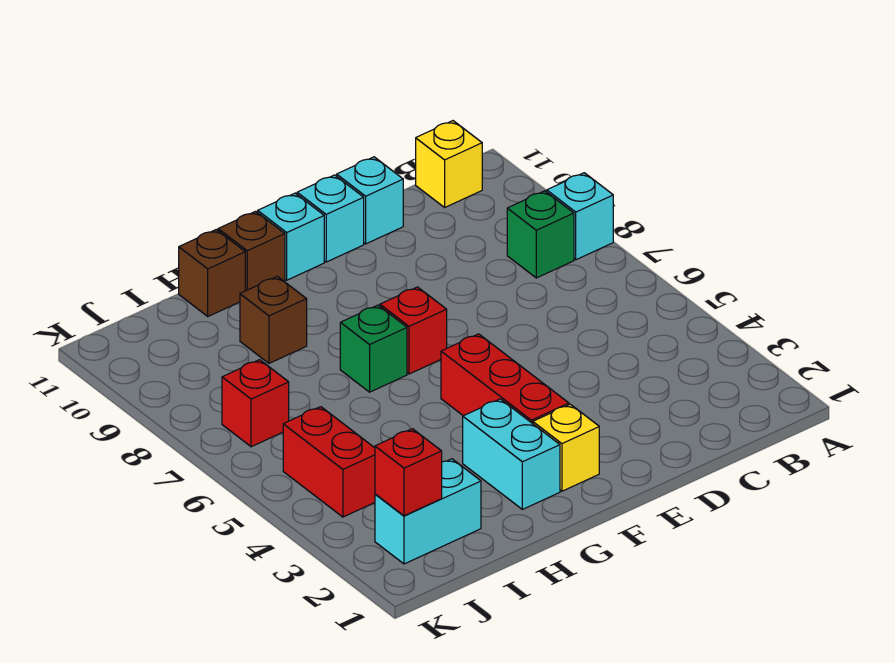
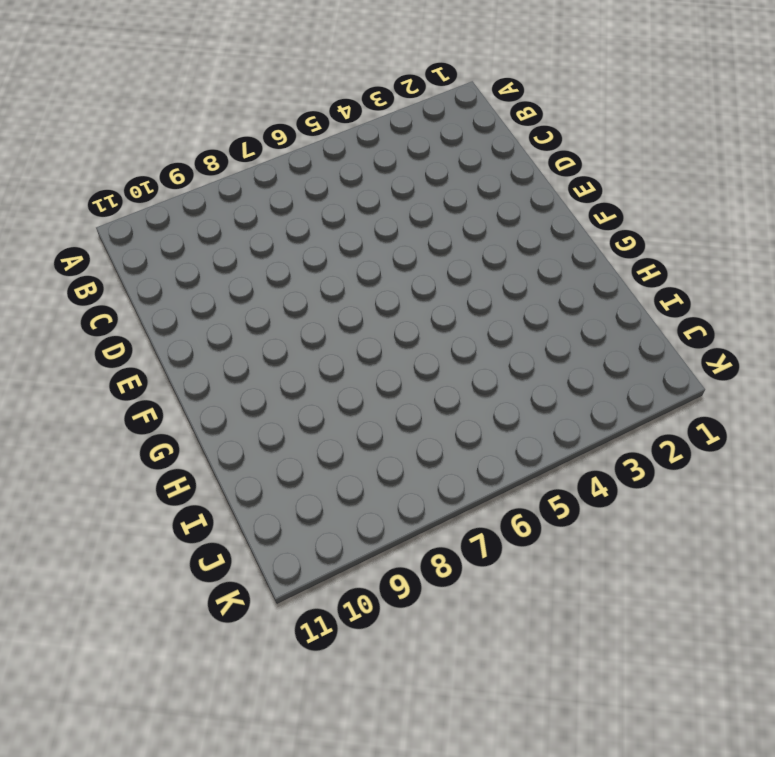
none -> cyan 1x1 brick [547,173,613,260]
none -> green 1x1 brick [507,191,574,278]
none -> yellow 1x1 brick [416,121,482,207]

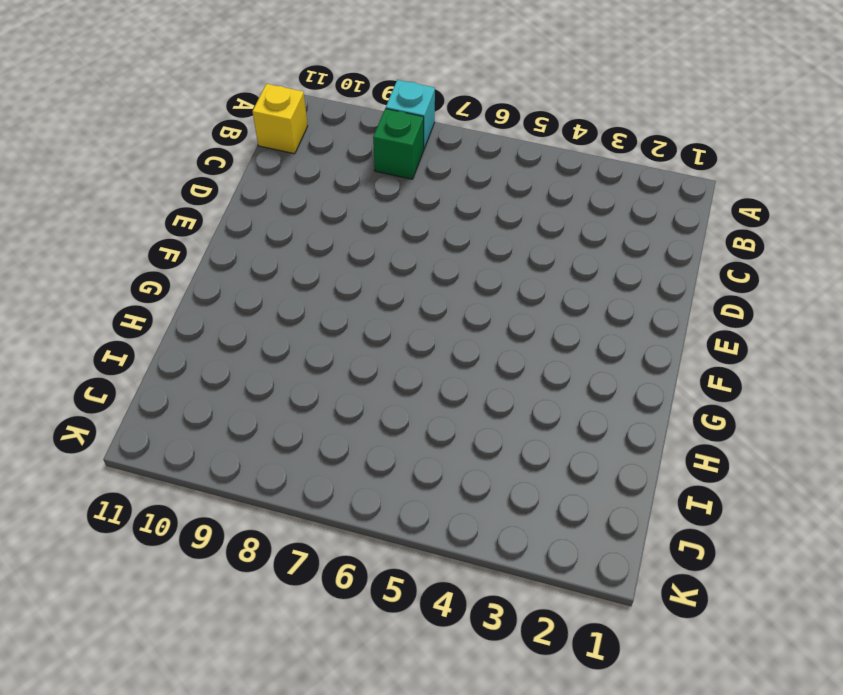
none -> cyan 1x1 brick [337,157,403,244]
none -> cyan 1x1 brick [297,175,364,262]
none -> yellow 1x1 brick [533,404,599,491]

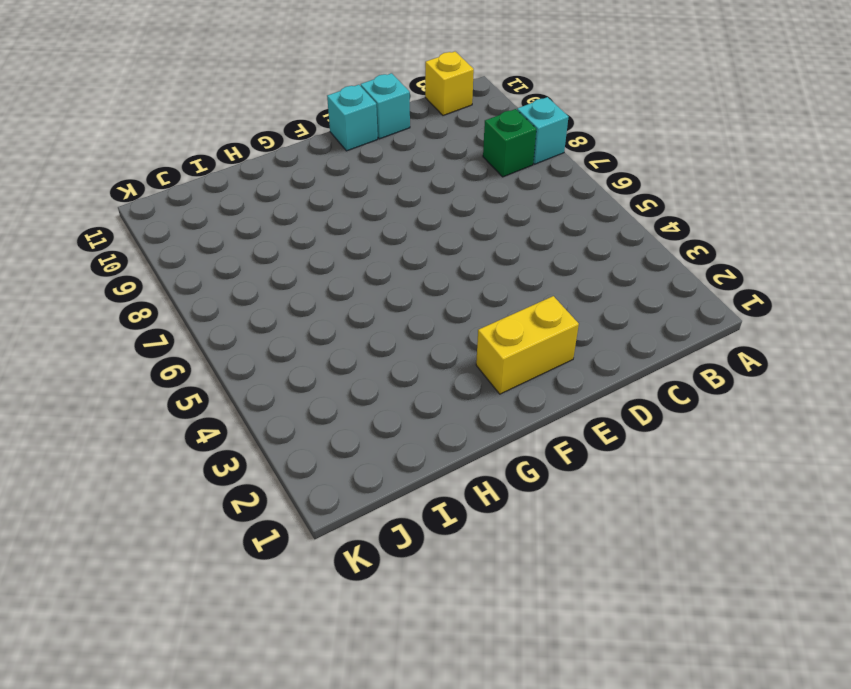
yellow 1x2 brick [476,296,579,394] -> yellow 1x1 brick [533,404,599,491]
none -> red 1x3 brick [441,334,569,423]
none -> red 1x1 brick [380,287,447,374]
none -> cyan 1x1 brick [258,193,324,280]

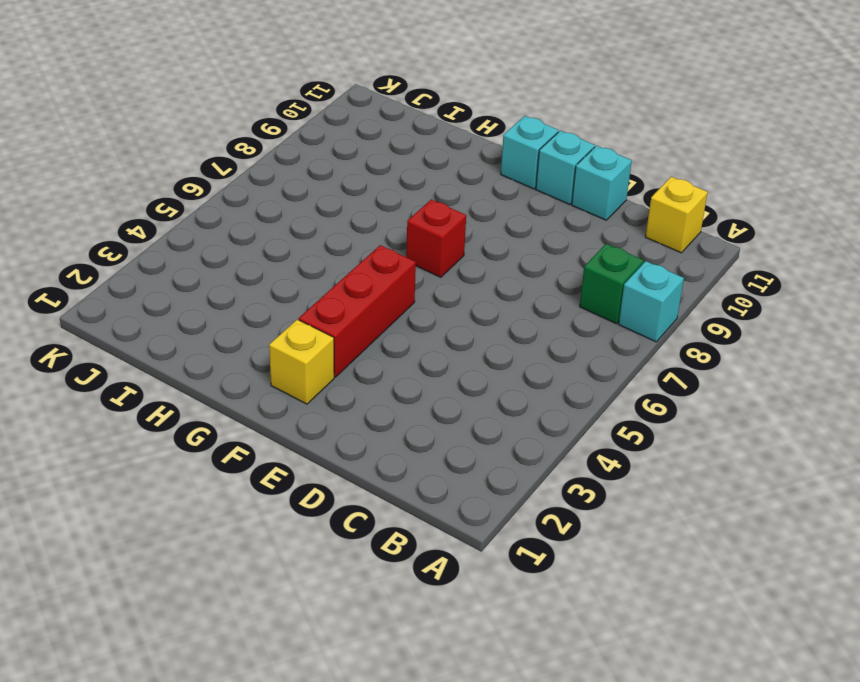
none -> cyan 1x2 brick [463,399,560,509]
none -> green 1x1 brick [340,305,407,392]
none -> brown 1x1 brick [218,211,285,291]

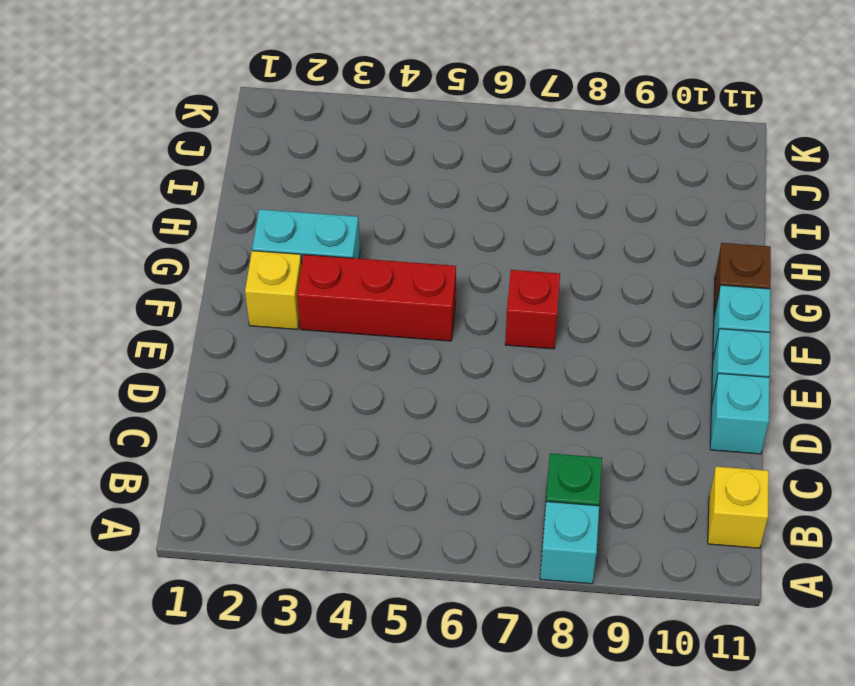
none -> green 1x1 brick [340,305,407,392]
none -> brown 1x1 brick [240,276,307,363]
none -> brown 1x1 brick [179,230,245,316]

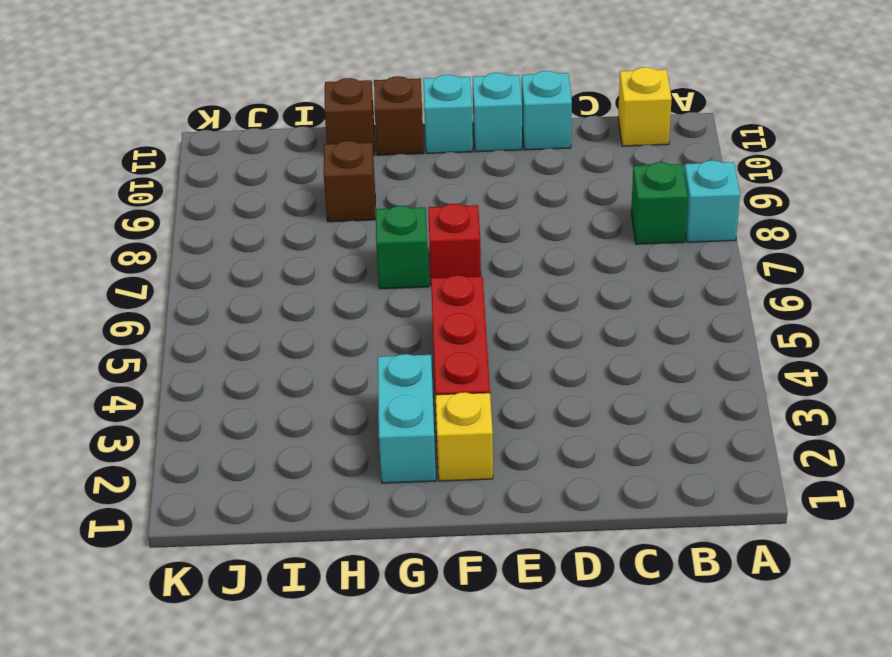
none -> cyan 1x2 brick [375,459,481,564]
none -> red 1x2 brick [283,407,375,517]
none -> red 1x1 brick [222,360,289,447]

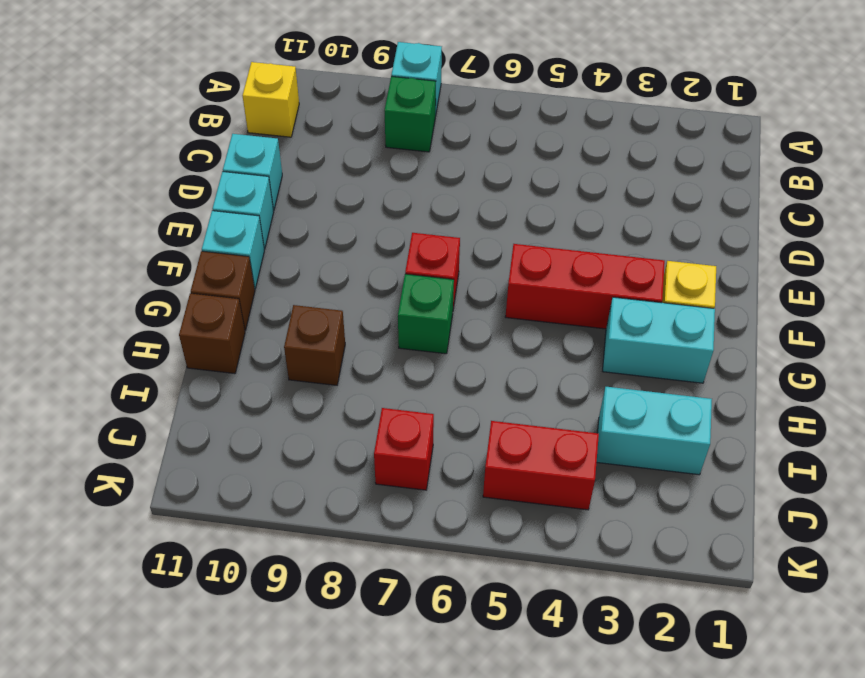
cyan 1x2 brick [597,387,712,475] -> cyan 1x2 brick turned to [375,459,481,564]
none -> red 1x1 brick [375,429,442,516]

